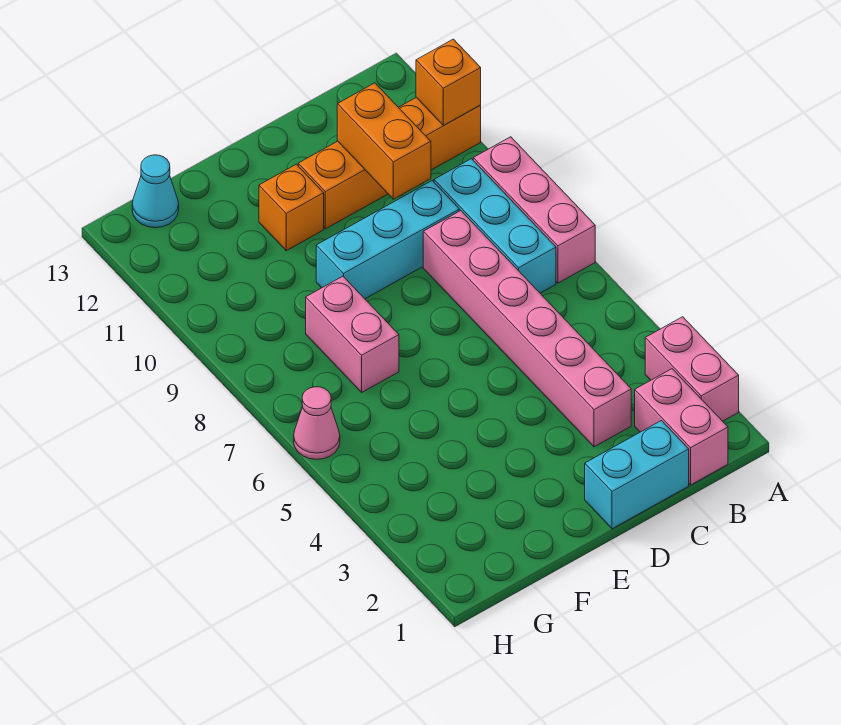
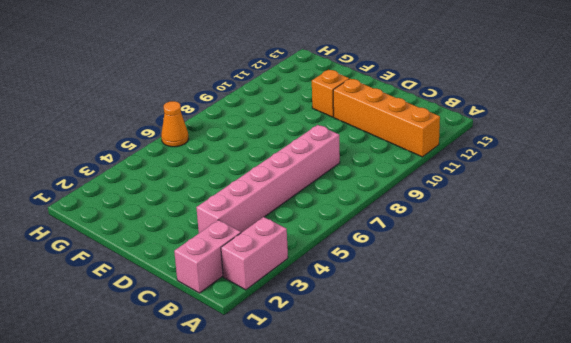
orange 1x1 cone [161,101,188,147] -> pink 1x1 cone [294,387,340,459]
none -> pink 1x3 brick [473,137,595,283]
none -> cyan 1x3 brick [434,159,556,293]
none -> cyan 1x2 brick [585,421,689,529]

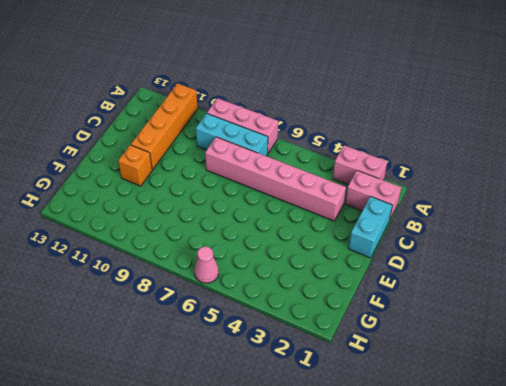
none -> cyan 1x3 brick [316,181,459,299]
none -> pink 1x2 brick [306,276,399,392]
none -> cyan 1x1 cone [132,155,179,228]

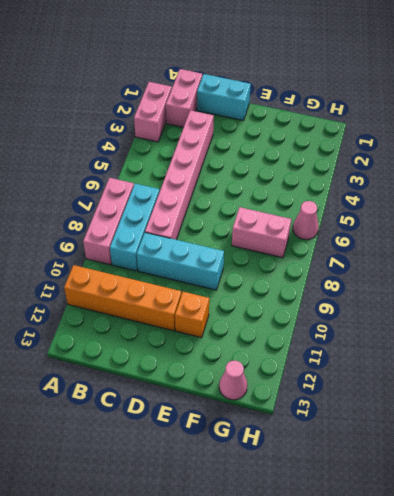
pink 1x2 brick [232,207,291,258] -> pink 1x2 brick turned to [306,276,399,392]
pink 1x1 cone [219,361,247,400] -> cyan 1x1 cone [132,155,179,228]
none -> orange 1x1 brick [416,39,481,126]
none -> orange 1x2 brick [337,83,431,199]

